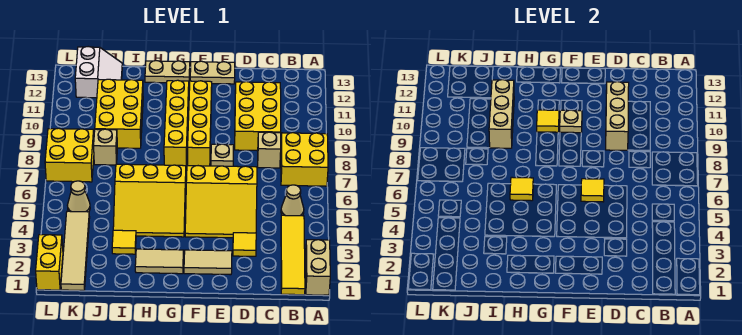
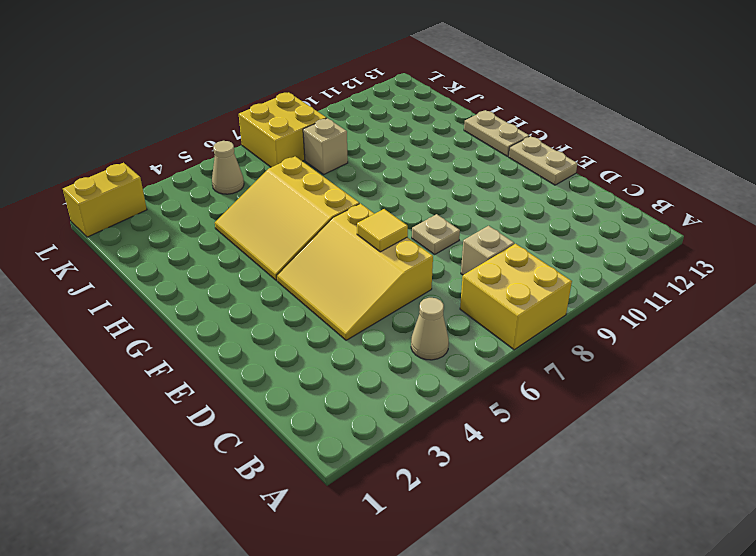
none -> tan 1x2 brick [305,240,330,295]
none -> yellow 1x4 tile [281,215,305,295]
none -> yellow 2x3 brick [235,82,281,151]
none -> yellow 1x1 tile [233,233,256,256]

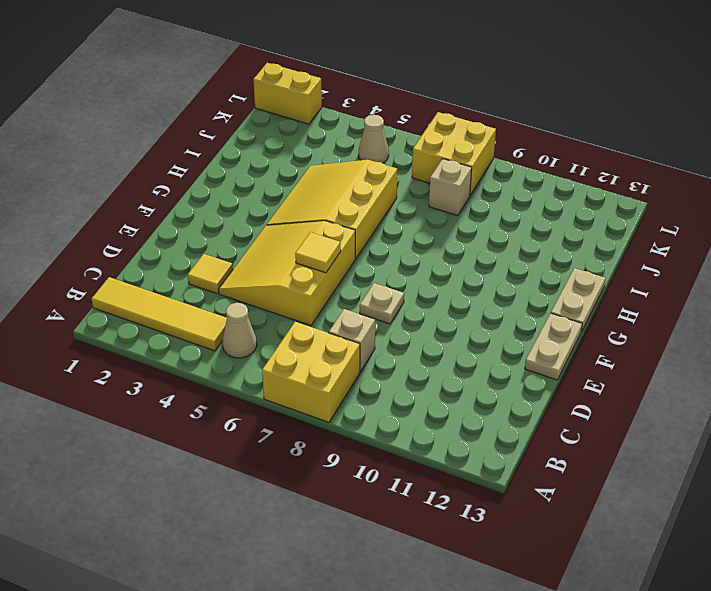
none -> tan 1x2 brick [305,240,330,295]
none -> yellow 2x3 brick [235,82,281,151]
none -> tan 1x2 tile [184,250,232,275]
none -> yellow 1x4 brick [188,81,212,166]

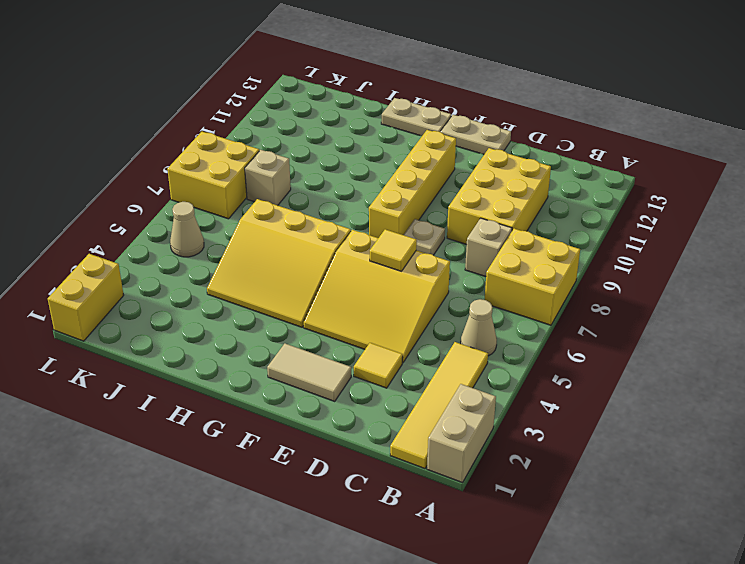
none -> tan 1x2 tile [135,249,183,274]
none -> yellow 1x4 brick [164,80,189,166]
none -> yellow 1x1 tile [112,230,136,254]
none -> yellow 2x3 brick [95,79,143,148]

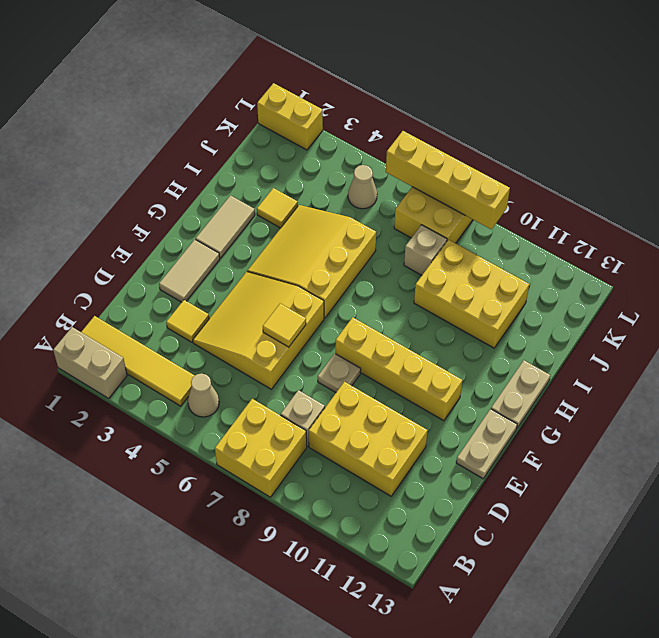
yellow 1x4 brick [386,131,510,229] -> yellow 1x4 brick moved to [164,80,189,166]
none -> white 2x2 slope [75,47,122,98]
none -> tan 1x4 tile [61,211,90,290]
none -> tan 1x3 brick [606,82,629,150]
none -> tan 1x1 plate [560,110,582,133]

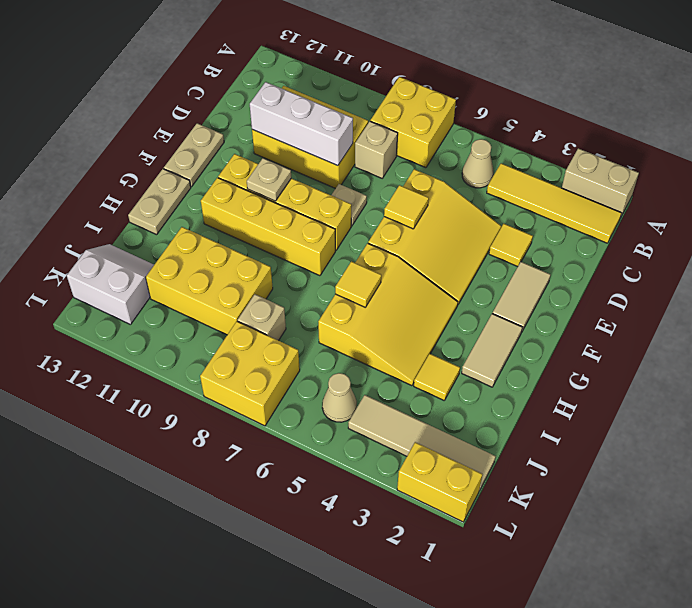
white 1x3 brick [250,82,353,166] -> tan 1x3 brick [606,82,629,150]
none -> yellow 1x1 tile [537,110,559,132]
none -> tan 1x3 brick [489,80,514,148]

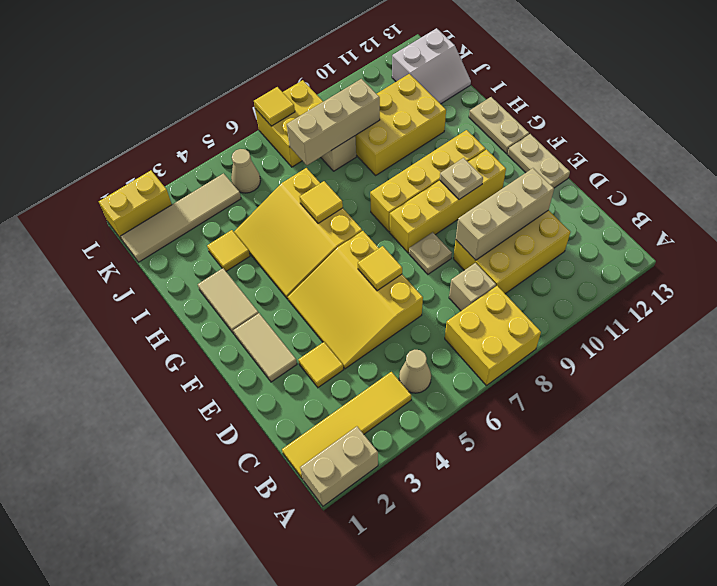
tan 1x3 brick [287,79,380,165] -> tan 1x3 brick moved to [489,80,514,148]
yellow 1x1 tile [254,87,295,126] -> yellow 1x1 tile moved to [537,110,559,132]

